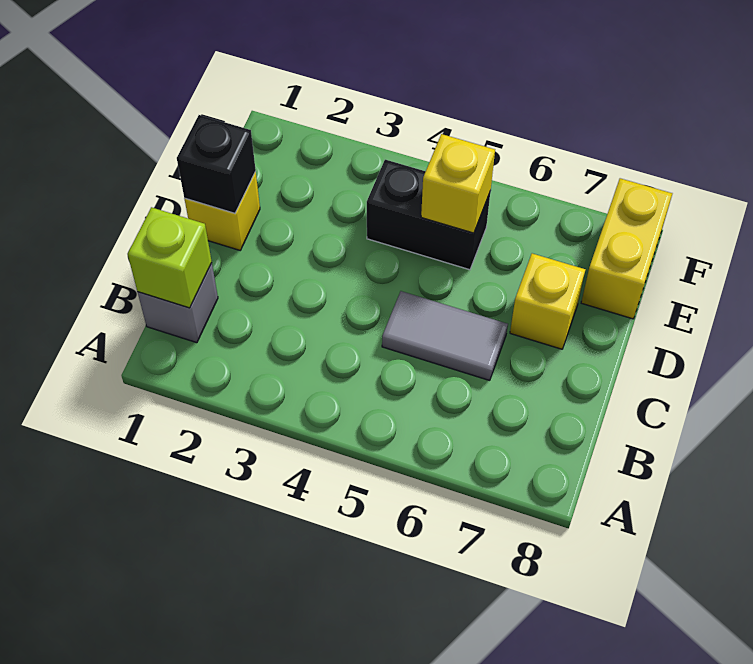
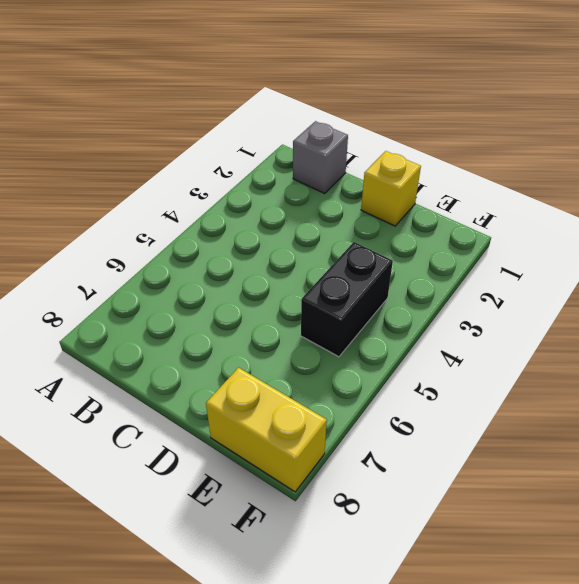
none -> grey 1x2 tile [382,291,508,380]
none -> yellow 1x1 brick [510,253,586,349]

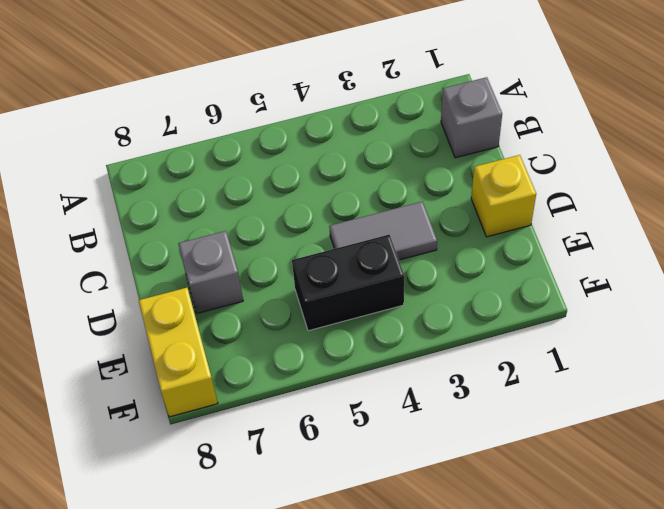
grey 1x2 tile [329,202,437,260] -> grey 1x2 tile moved to [382,291,508,380]
grey 1x1 brick [178,231,243,313] -> yellow 1x1 brick [510,253,586,349]
none -> lime 1x1 brick [128,207,212,308]
none -> black 1x1 brick [177,115,256,213]

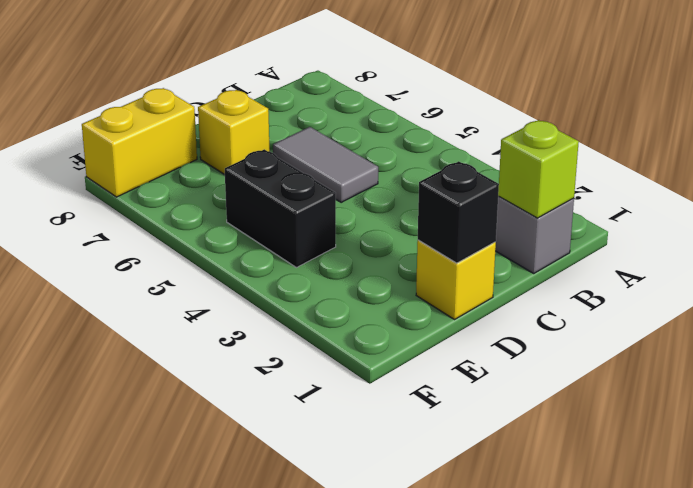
none -> yellow 1x1 brick [421,134,495,233]

